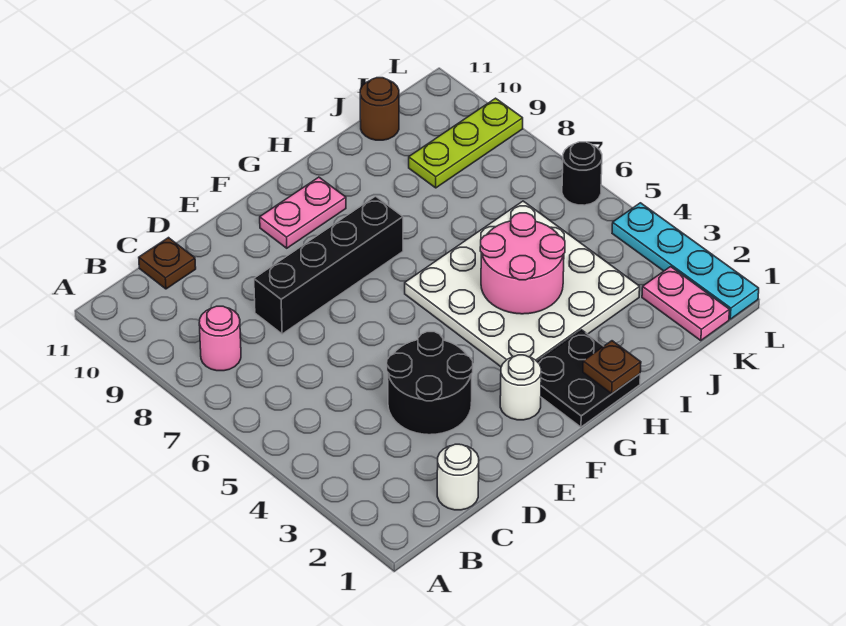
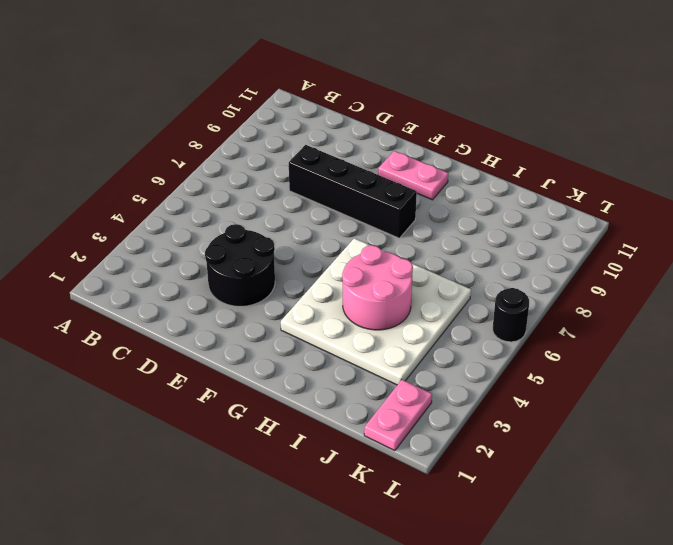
none -> pink 1x1 round brick [199,306,241,371]
none -> white 1x1 round brick [437,444,479,510]
none -> brown 1x1 plate [139,238,196,289]

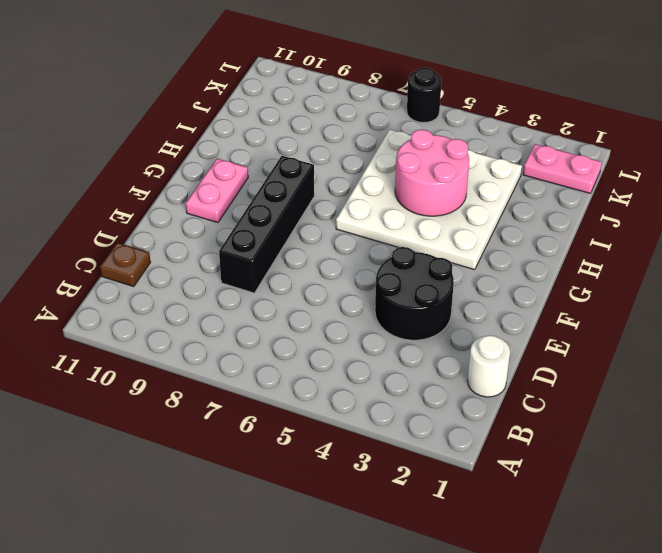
none -> pink 1x1 round brick [199,306,241,371]
none -> white 1x1 round brick [500,355,541,420]
none -> black 2x2 plate [537,330,640,427]

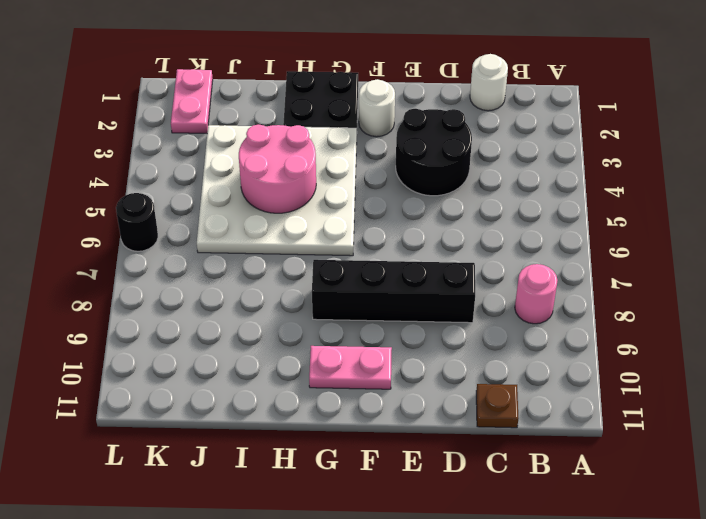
none -> lime 1x3 plate [409,98,523,188]
none -> brown 1x1 round brick [360,78,399,140]
none -> cyan 1x4 plate [612,203,759,319]

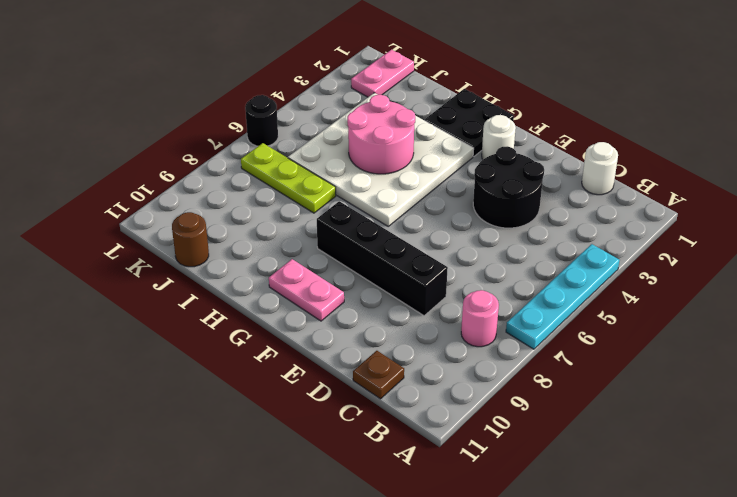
cyan 1x4 plate [506,244,620,349] -> cyan 1x4 plate moved to [612,203,759,319]
lime 1x3 plate [241,143,336,213] -> lime 1x3 plate moved to [409,98,523,188]
none -> brown 1x1 plate [583,341,641,393]

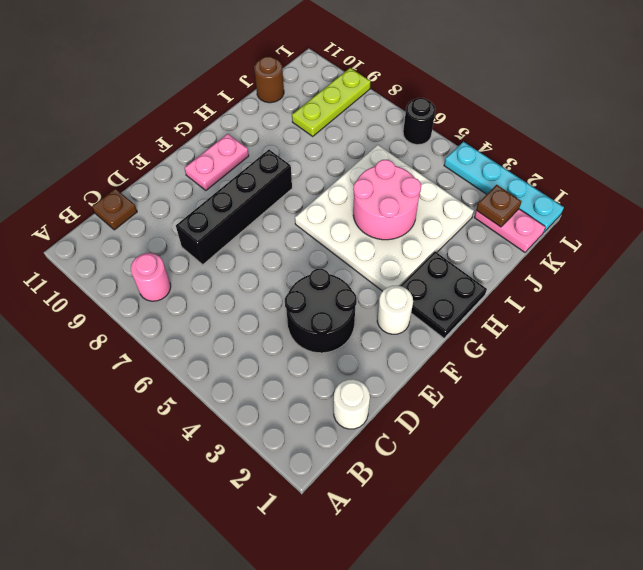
brown 1x1 plate [476,185,522,227] -> brown 1x1 plate moved to [583,341,641,393]

